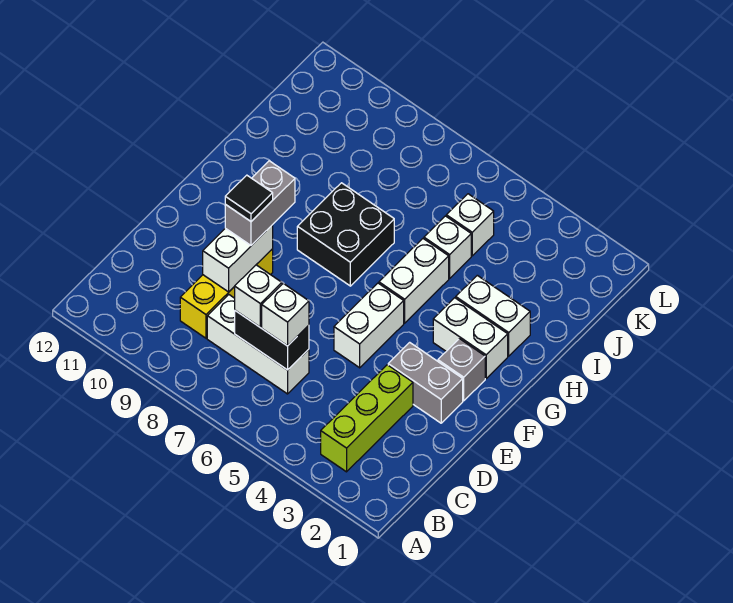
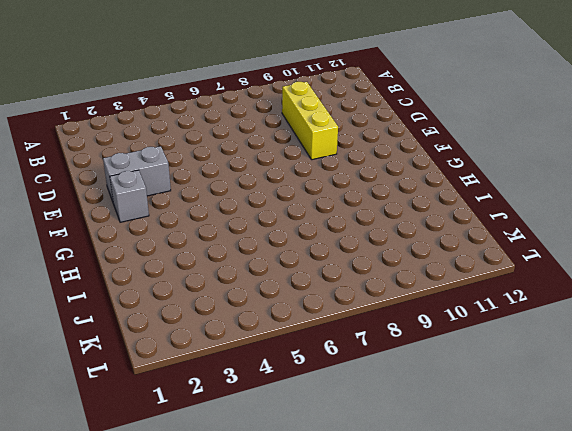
none -> lime 1x3 brick [321,365,413,472]
none -> white 1x3 brick [207,295,309,394]
none -> white 1x2 brick [334,283,404,368]

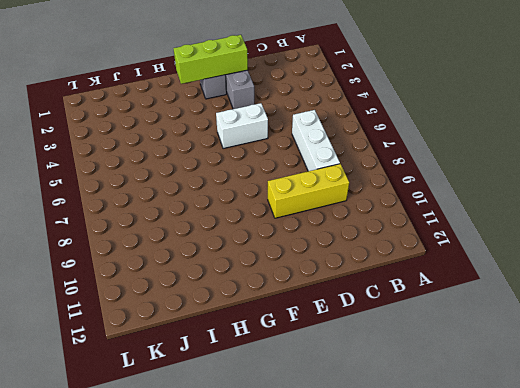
lime 1x3 brick [173,35,248,84] -> lime 1x3 brick moved to [321,365,413,472]
none -> white 1x2 brick [433,298,508,378]
none -> white 1x2 brick [379,239,449,323]
none -> black 2x2 brick [297,183,394,286]

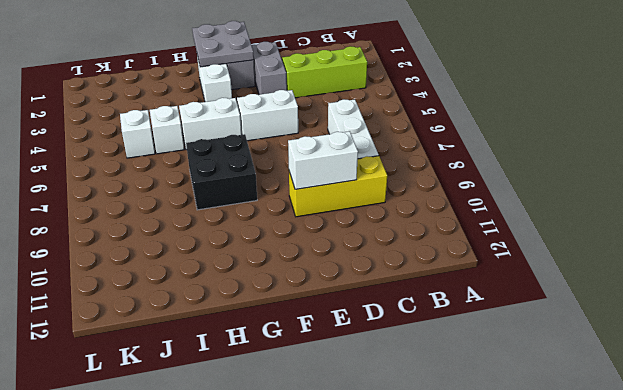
grey 2x2 plate [192,21,254,67] -> none
none -> white 1x2 brick [456,275,530,356]
none -> black 1x2 brick [235,311,309,370]
none -> white 1x1 brick [262,284,309,346]

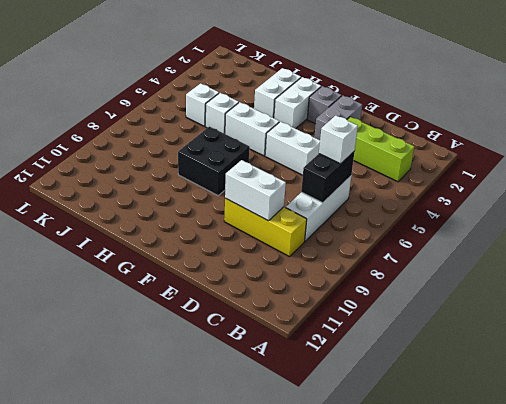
none -> white 1x1 brick [235,265,282,327]
none -> grey 1x2 brick [225,161,295,245]
none -> black 1x1 tile [225,175,273,221]

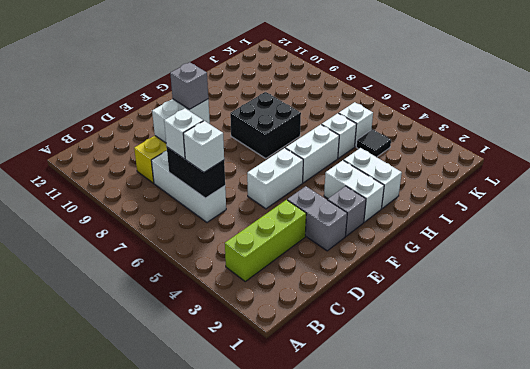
grey 1x1 brick [170,62,208,109] -> grey 1x2 brick [225,161,295,245]
black 1x1 tile [356,129,391,157] -> black 1x1 tile moved to [225,175,273,221]

